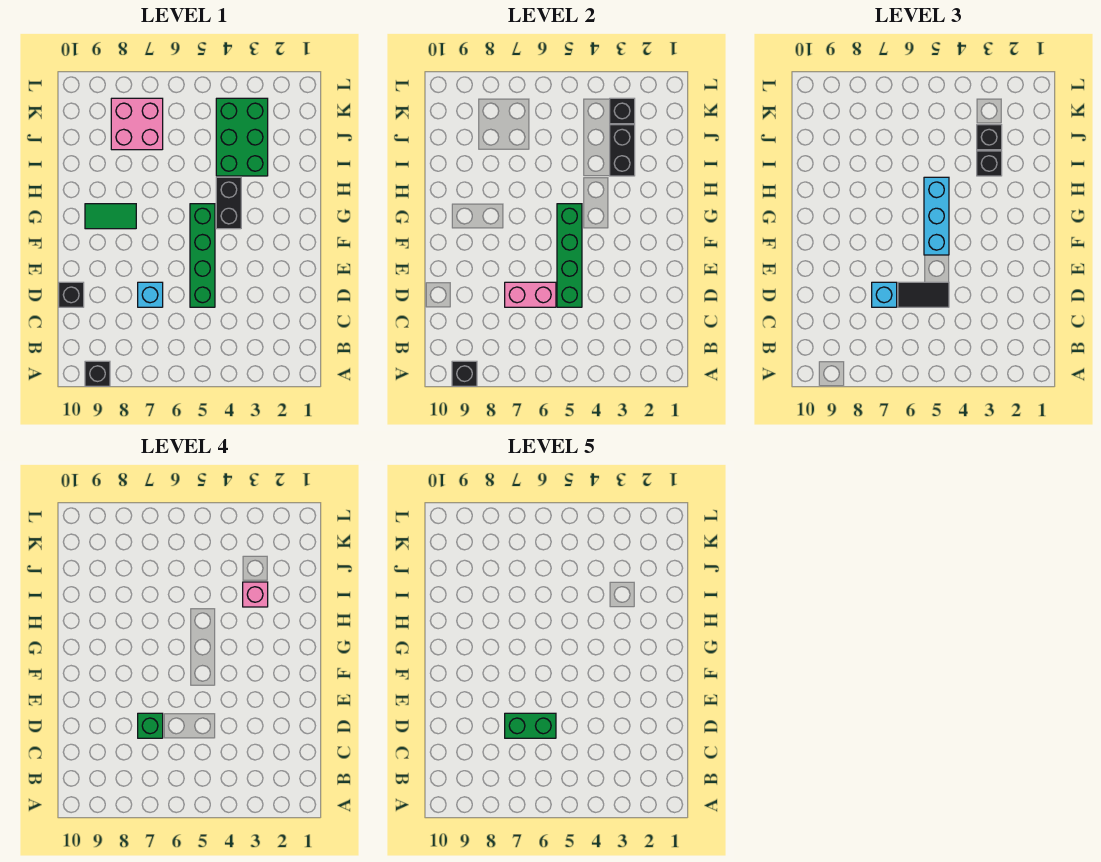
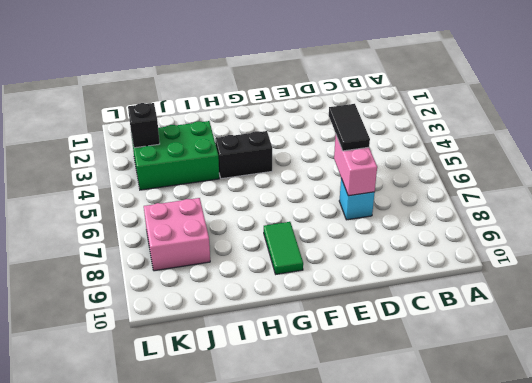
none -> black 1x1 brick [85,361,110,386]
none -> green 1x4 brick [190,204,215,307]
none -> black 1x1 brick [59,282,84,307]

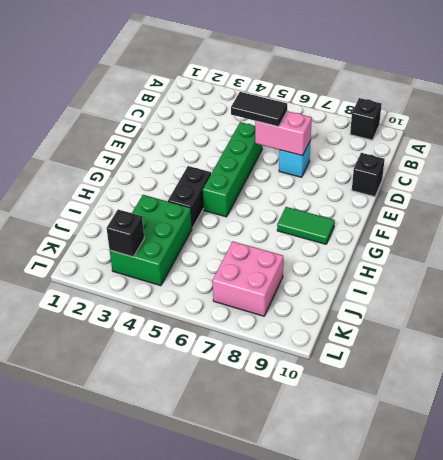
none -> black 1x1 brick [452,361,477,386]
none -> green 1x4 brick [557,204,582,307]
none -> black 1x2 brick [610,125,635,176]

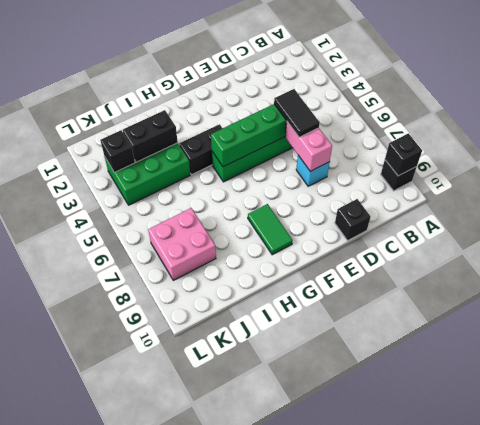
none -> cyan 1x1 brick [872,282,897,307]
none -> cyan 1x3 brick [924,177,949,255]
none -> black 1x1 brick [977,151,1002,176]

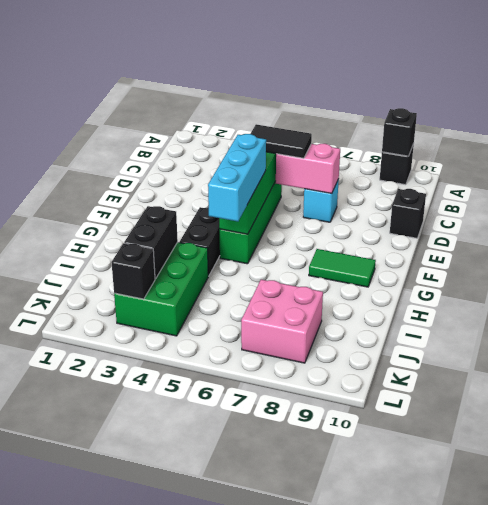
none -> cyan 1x1 brick [872,282,897,307]
none -> black 1x1 brick [977,151,1002,176]
none -> black 1x1 brick [977,125,1002,150]

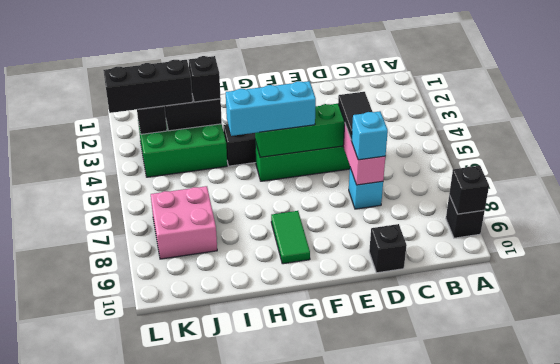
black 1x3 brick [103,60,193,113] -> black 1x1 brick [977,125,1002,150]
none -> green 1x1 brick [138,713,163,738]
none -> pink 1x1 brick [243,582,268,607]
none -> green 1x2 brick [505,713,556,738]

